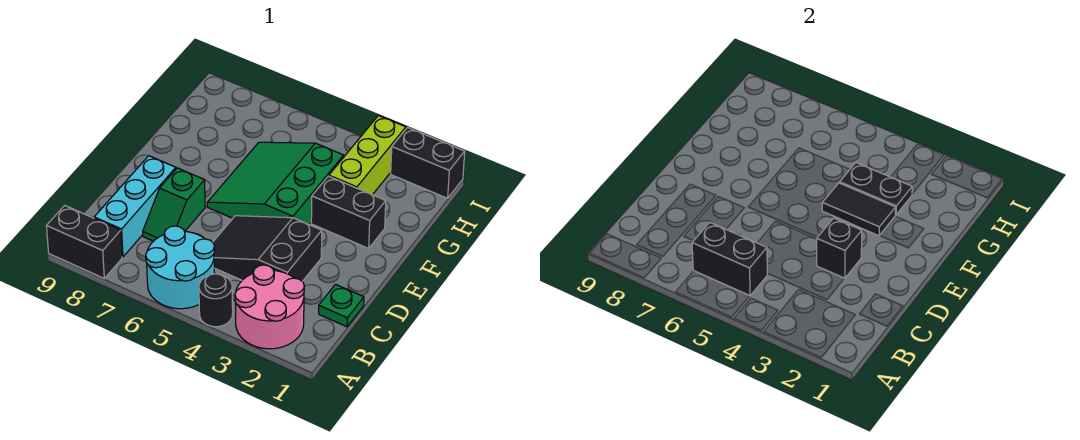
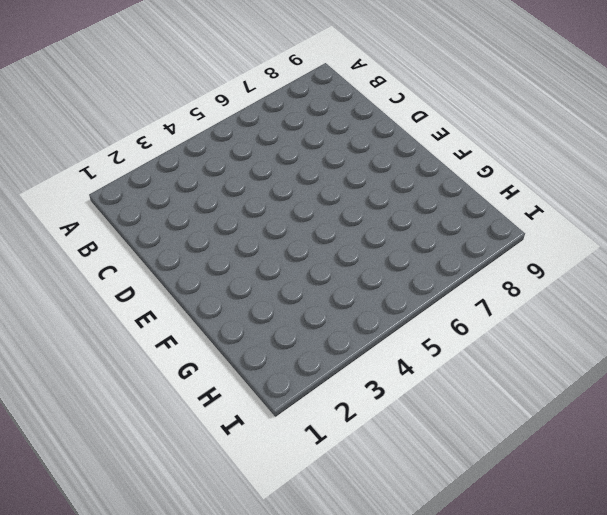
none -> pink 2x2 round brick [235,265,304,349]
none -> black 1x1 round brick [199,274,233,327]
none -> cyan 2x2 round brick [146,226,215,309]

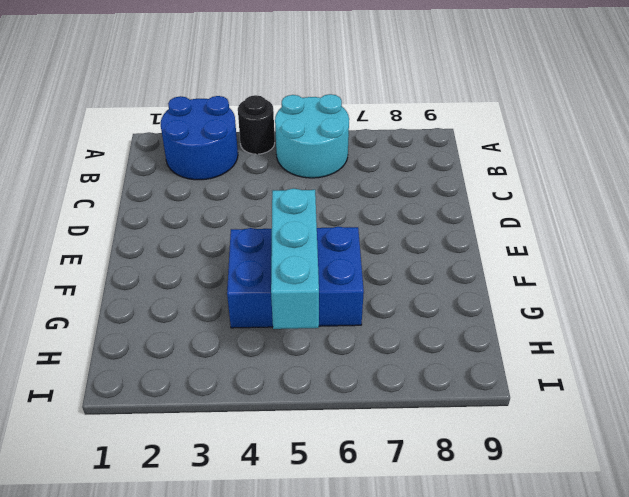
blue 2x2 round brick [161,96,238,180] -> pink 2x2 round brick [235,265,304,349]
blue 2x3 brick [227,227,364,328] -> green 3x3 slope [207,142,344,224]
cyan 1x3 brick [271,188,319,329] -> cyan 1x3 brick moved to [94,156,176,257]
none -> black 1x2 brick [47,205,122,278]
none -> green 1x1 plate [319,284,364,327]
none -> black 2x3 slope [213,216,322,282]

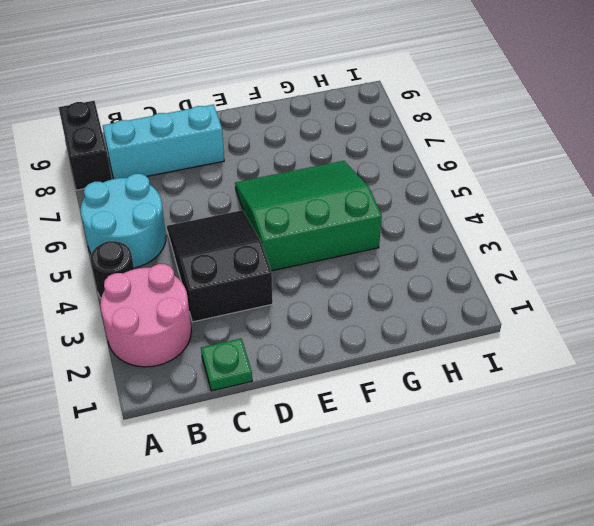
none -> green 1x2 slope [143,168,205,241]
none -> black 1x2 brick [311,176,386,248]
none -> lime 1x3 brick [329,116,406,195]

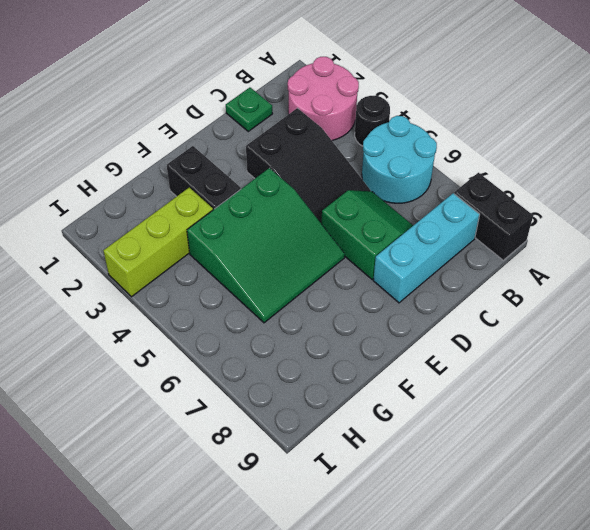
green 2x2 slope [322,190,413,280] -> green 1x2 slope [143,168,205,241]
none -> black 1x2 brick [391,128,465,198]
none -> black 1x2 brick [692,223,768,296]
none -> black 1x1 brick [817,218,862,278]

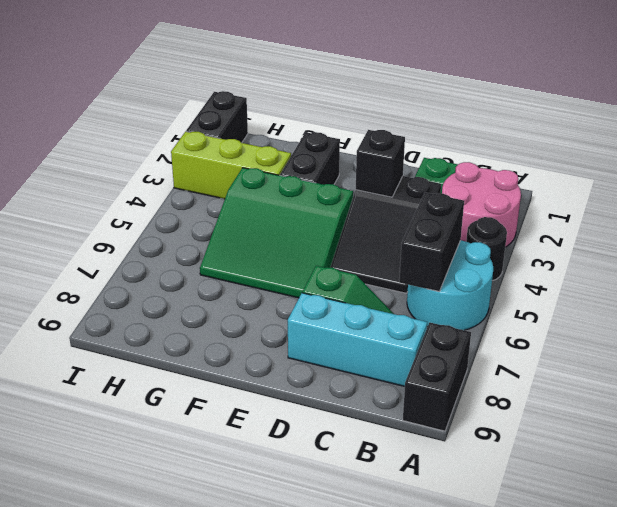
none -> black 1x2 tile [822,183,896,236]
none -> black 1x2 plate [840,163,912,215]

